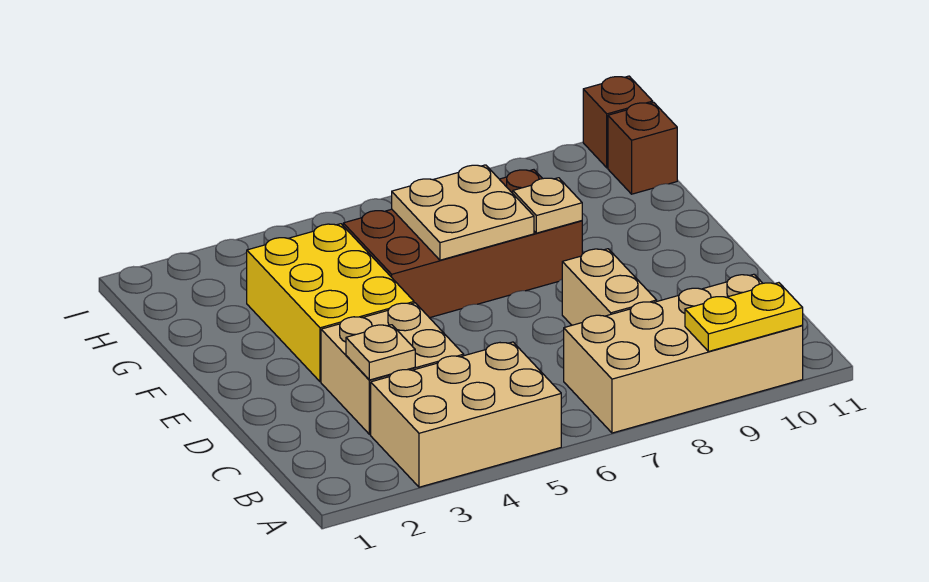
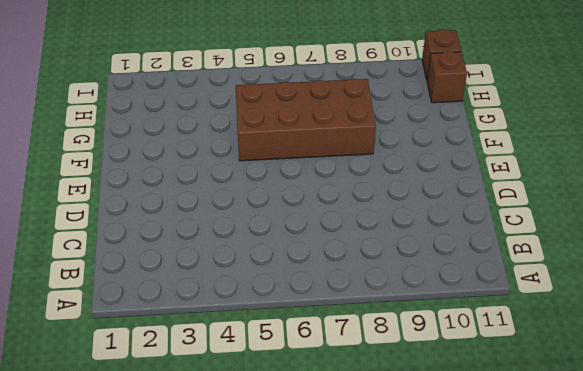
none -> tan 2x3 brick [371,342,561,487]
none -> tan 2x4 brick [564,274,803,433]
none -> tan 2x2 brick [321,303,464,434]

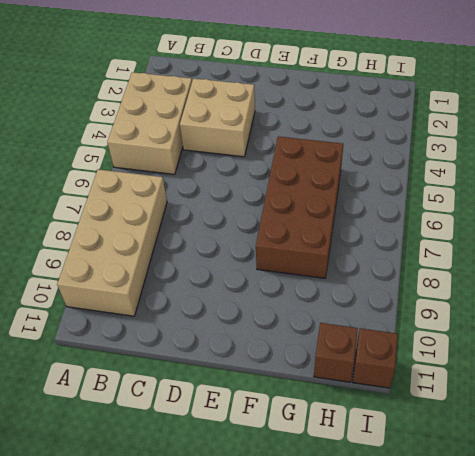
none -> tan 1x2 brick [562,249,657,325]
none -> yellow 2x3 brick [247,224,414,382]
none -> yellow 1x2 plate [685,283,803,351]

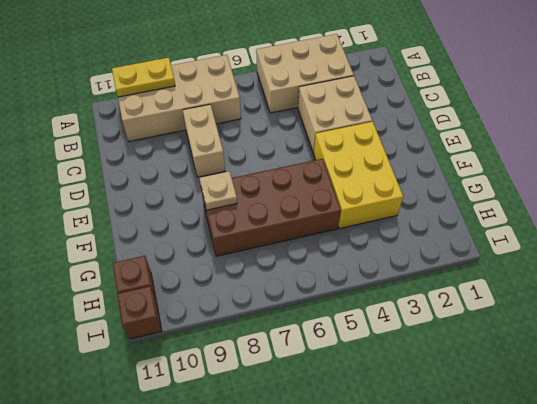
none -> tan 1x1 plate [346,325,415,380]
none -> tan 2x2 plate [392,165,534,260]

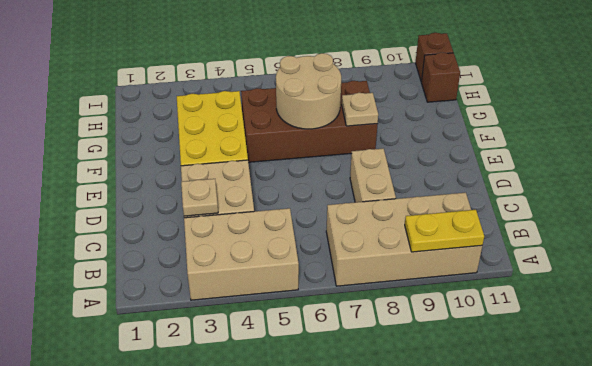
tan 2x2 round brick [276,53,341,129] -> tan 2x2 plate [392,165,534,260]

